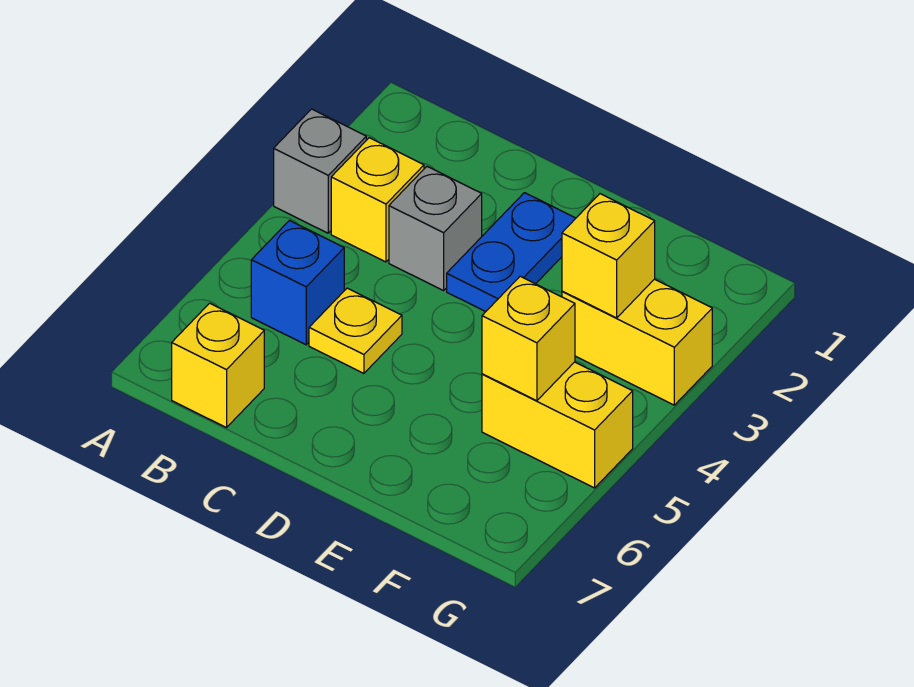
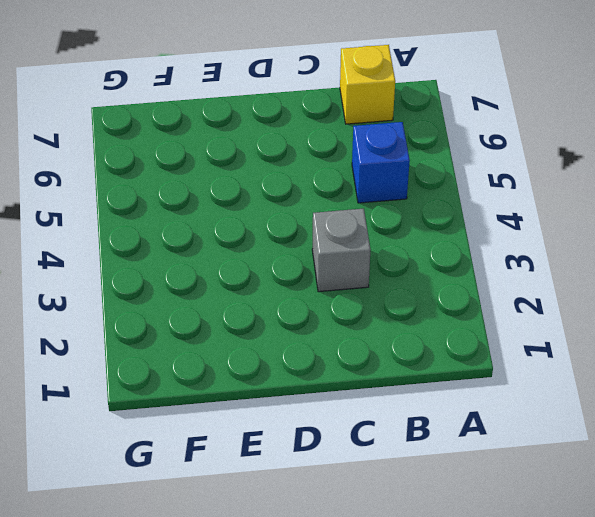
none -> grey 1x1 brick [274,109,366,233]
none -> yellow 1x1 brick [331,138,424,262]

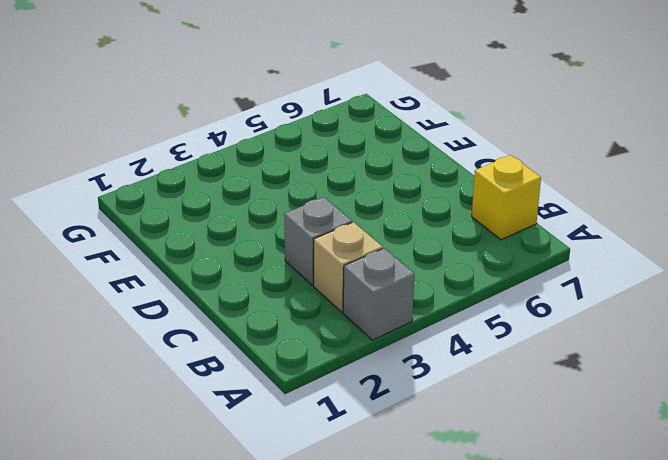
tan 1x1 brick [314,222,383,312] -> yellow 1x1 brick [331,138,424,262]
none -> blue 1x1 brick [251,221,344,345]
none -> yellow 1x1 plate [309,288,402,373]

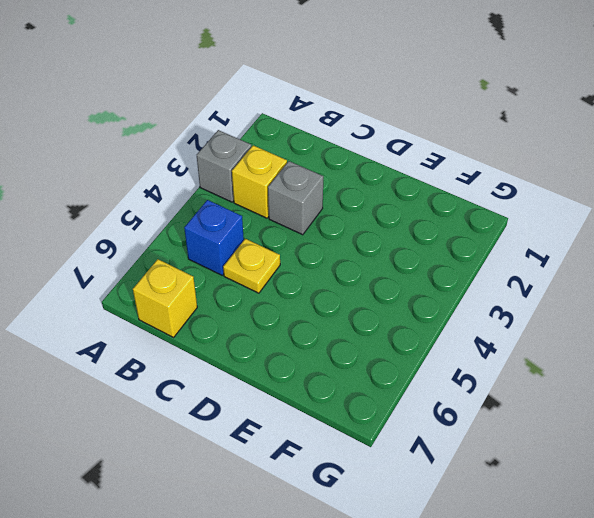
none -> blue 1x2 plate [447,193,576,312]
none -> yellow 1x2 brick [562,279,712,405]

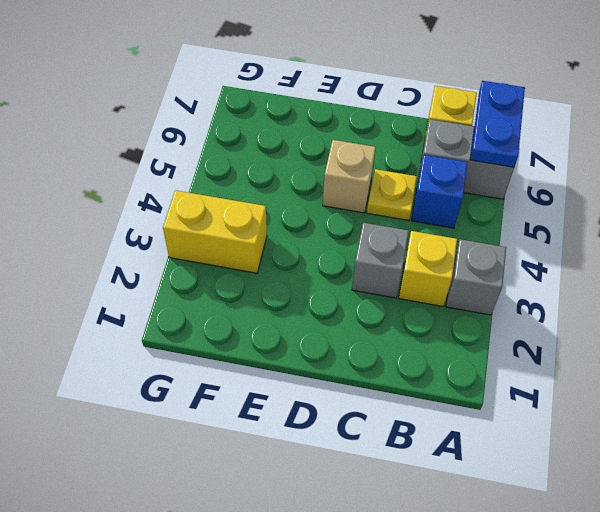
grey 1x2 brick [419,119,514,199] -> none
blue 1x2 plate [470,81,525,167] -> blue 1x2 plate moved to [447,193,576,312]
tan 1x1 brick [323,140,376,213] -> none
none -> yellow 1x2 brick [482,362,633,488]
none -> yellow 1x1 brick [562,194,655,318]

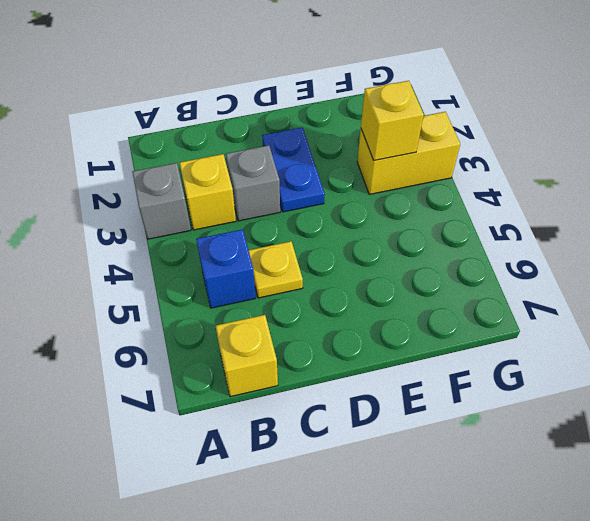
none -> yellow 1x2 brick [482,362,633,488]
none -> yellow 1x1 brick [482,276,575,401]

